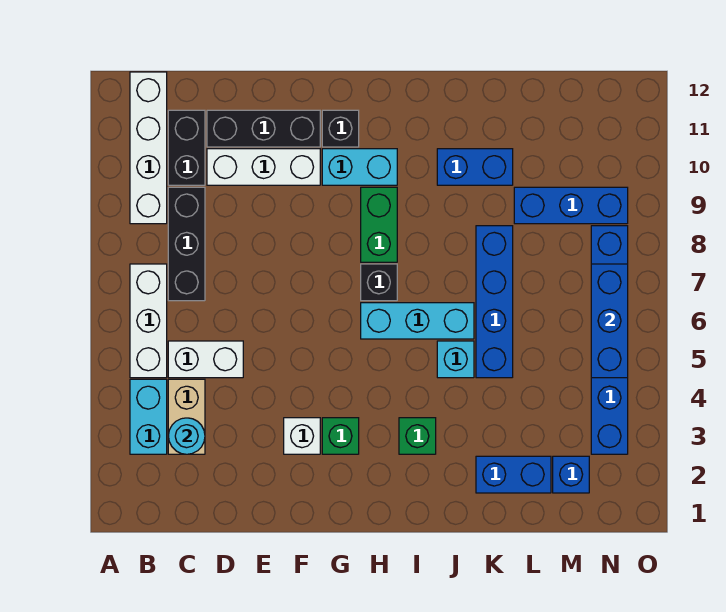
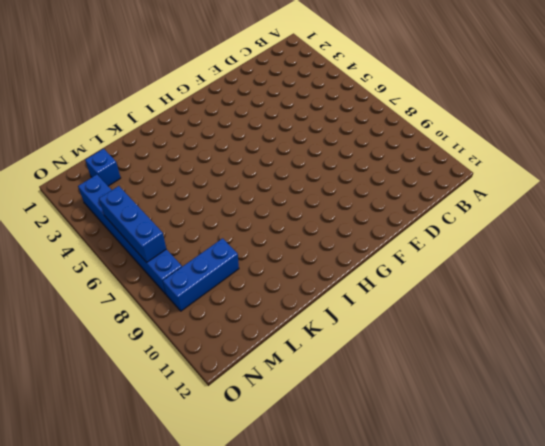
none -> cyan 1x2 brick [130,379,167,454]
none -> white 1x3 brick [130,264,167,378]
none -> white 1x4 brick [130,72,167,224]

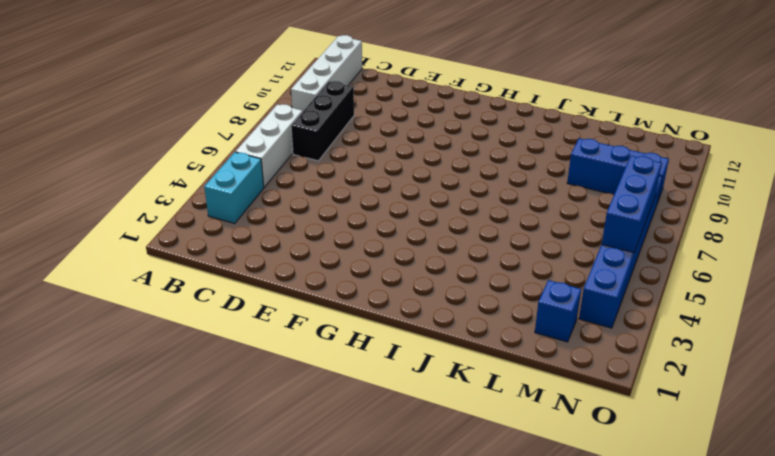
none -> tan 1x2 brick [168,379,205,454]
none -> white 1x2 brick [168,341,243,378]
none -> black 1x2 brick [168,110,205,185]

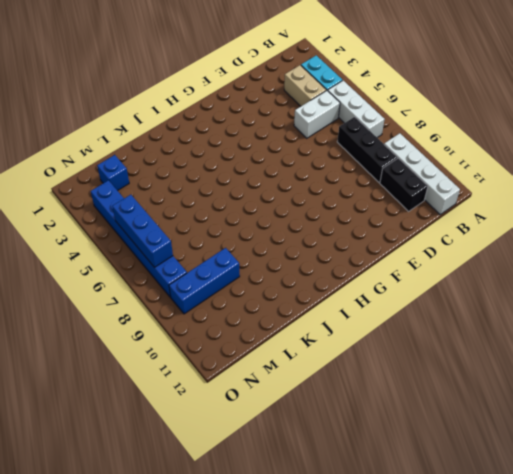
none -> white 1x3 brick [207,149,320,185]
none -> black 1x3 brick [207,110,320,147]
none -> white 1x1 brick [284,418,320,454]

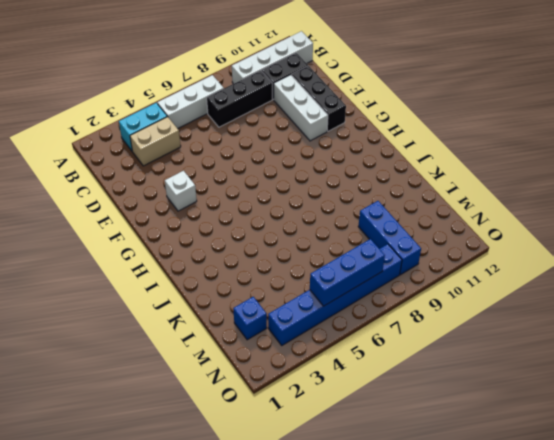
none -> white 1x2 brick [168,341,243,378]
none -> green 1x1 brick [322,418,359,454]
none -> cyan 1x2 brick [322,149,397,185]

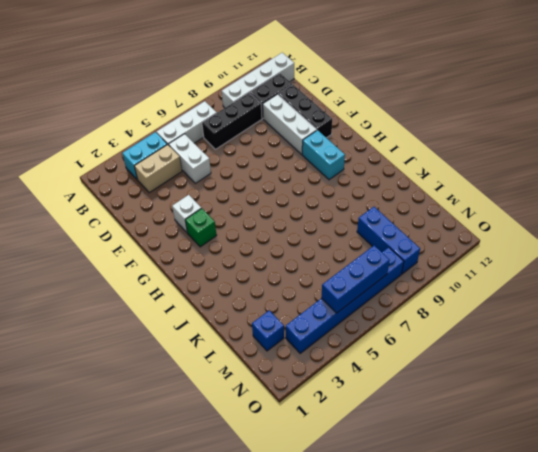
none -> black 1x1 brick [322,110,359,147]
none -> cyan 1x3 brick [361,303,474,339]
none -> black 1x1 brick [361,264,397,301]

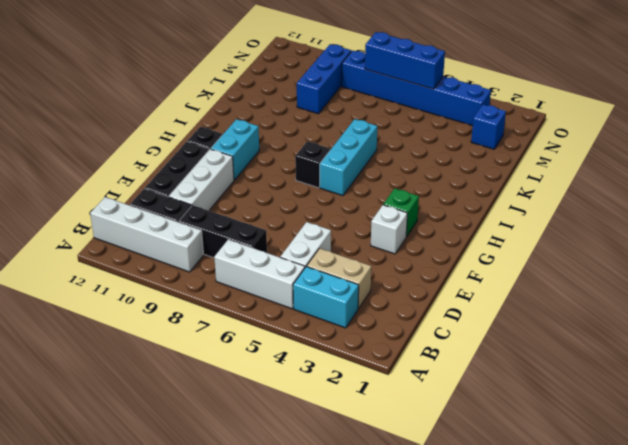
none -> green 1x2 brick [361,187,397,262]
none -> green 1x1 brick [399,418,436,454]
none -> cyan 1x1 brick [437,341,474,378]

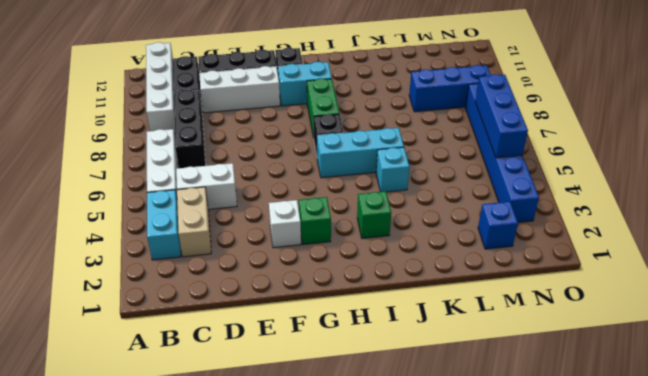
none -> blue 1x2 brick [437,149,513,185]
none -> blue 1x2 brick [476,456,551,493]
none -> blue 1x4 brick [476,226,513,378]

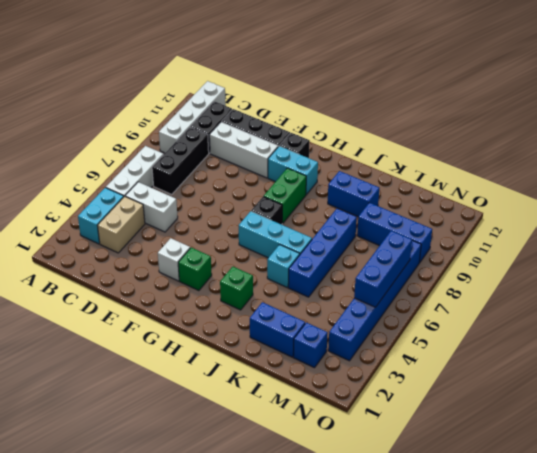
none -> cyan 1x1 round brick [168,418,205,454]

